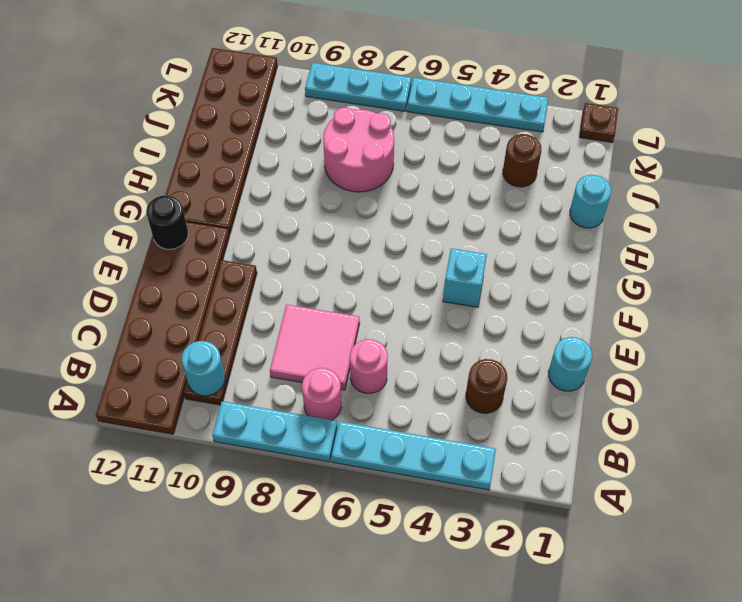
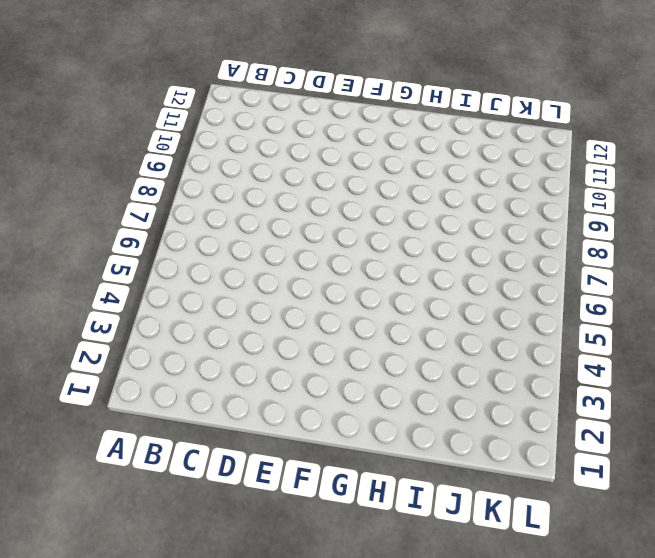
none -> cyan 1x4 plate [331,421,496,490]
none -> cyan 1x3 plate [212,401,337,462]
none -> brown 2x6 plate [96,222,230,434]

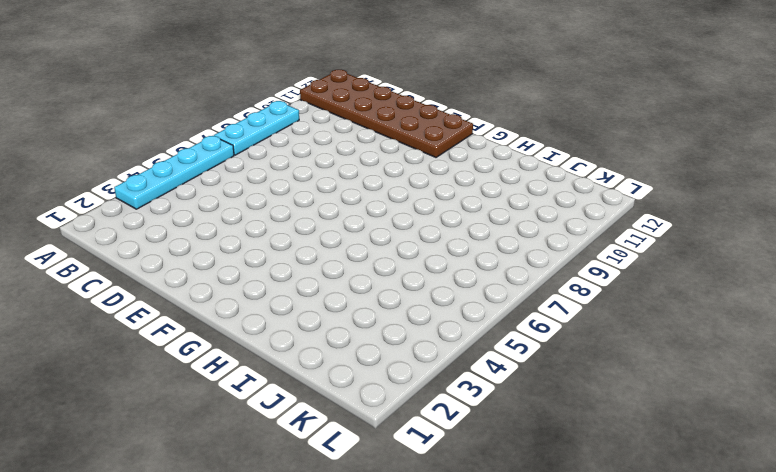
none -> pink 1x1 round brick [302,368,341,420]
none -> brown 1x4 plate [184,260,257,405]
none -> brown 1x1 round brick [466,359,507,413]

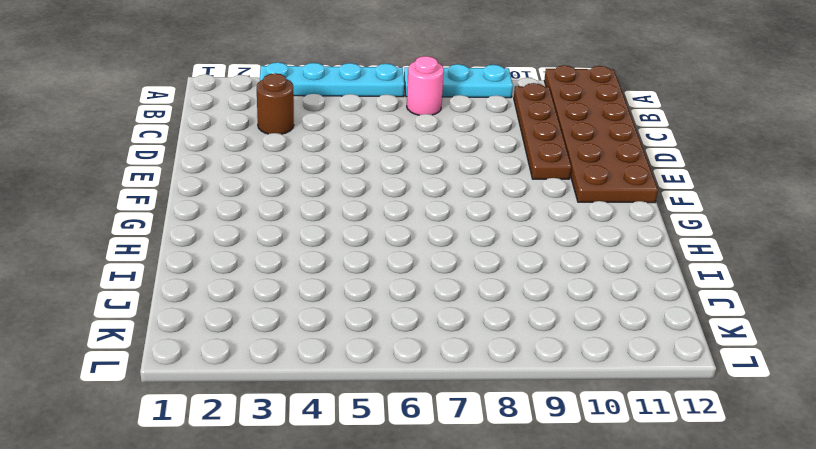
none -> pink 1x1 round brick [350,339,388,393]
none -> pink 2x2 tile [270,305,360,390]
none -> cyan 1x1 round brick [549,337,592,391]

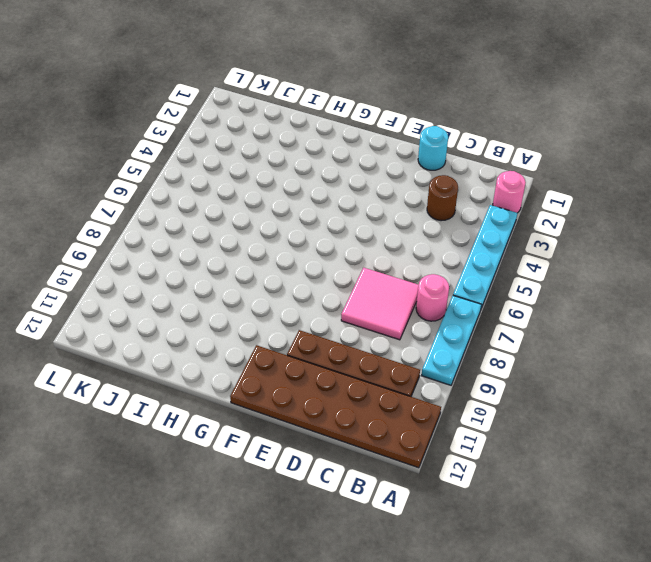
pink 1x1 round brick [493,171,526,213] -> pink 1x1 round brick moved to [350,339,388,393]
none -> cyan 1x1 brick [443,248,487,307]
none -> brown 2x6 plate [166,48,278,234]
none -> cyan 1x1 round brick [570,175,611,228]

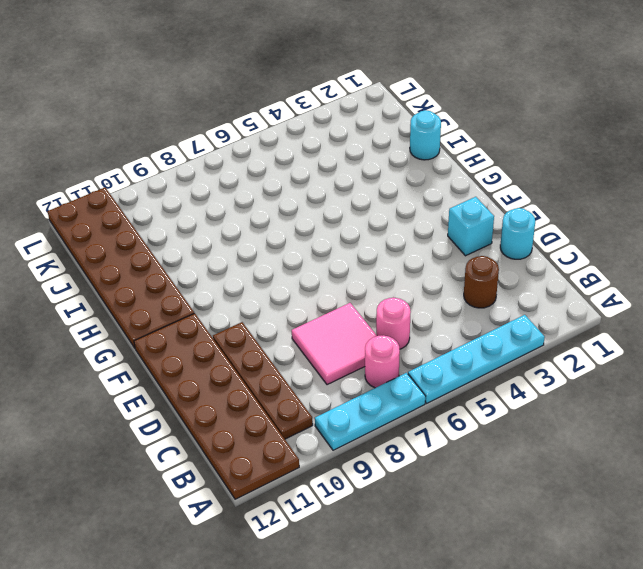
cyan 1x1 brick [448,197,494,256] -> cyan 1x1 brick moved to [443,248,487,307]
none -> pink 2x2 round brick [323,108,394,192]
none -> brown 1x1 round brick [503,134,541,187]
none -> brown 1x1 plate [580,103,618,143]

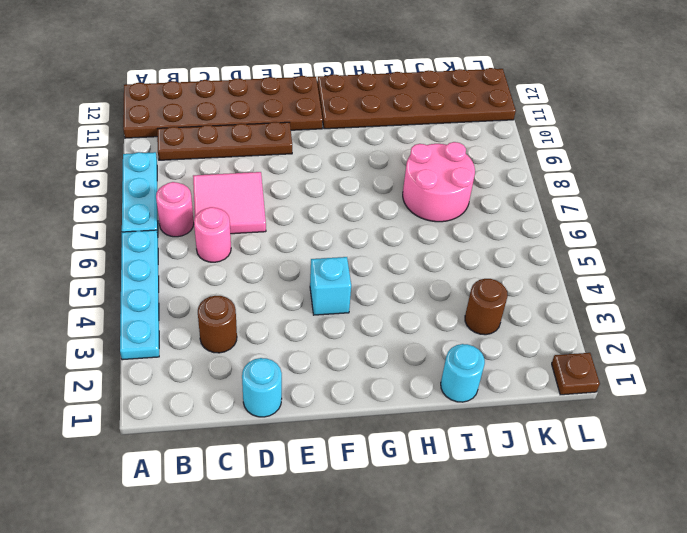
none -> cyan 1x4 plate [407,78,548,132]
none -> cyan 1x3 plate [305,63,411,111]
none -> cyan 1x1 round brick [182,341,225,396]

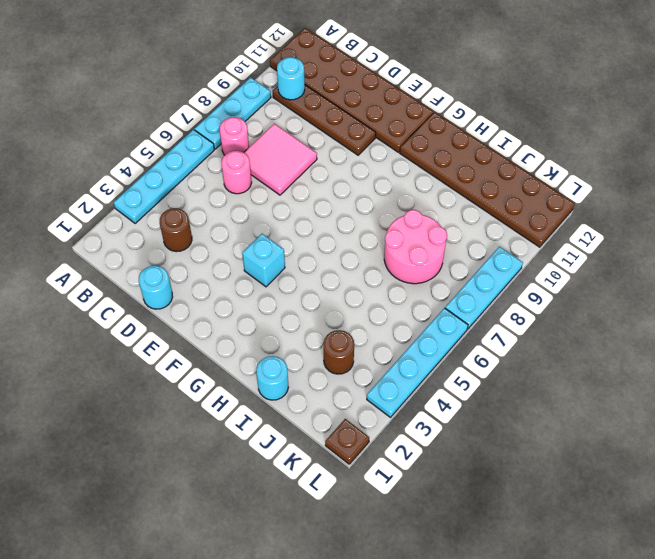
none -> black 1x1 round brick [146,195,188,249]

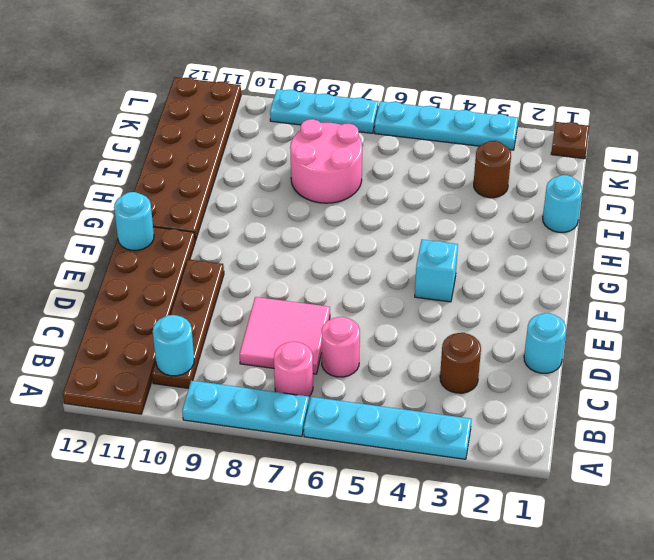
cyan 1x1 round brick [114,192,154,250] -> black 1x1 round brick [146,195,188,249]

